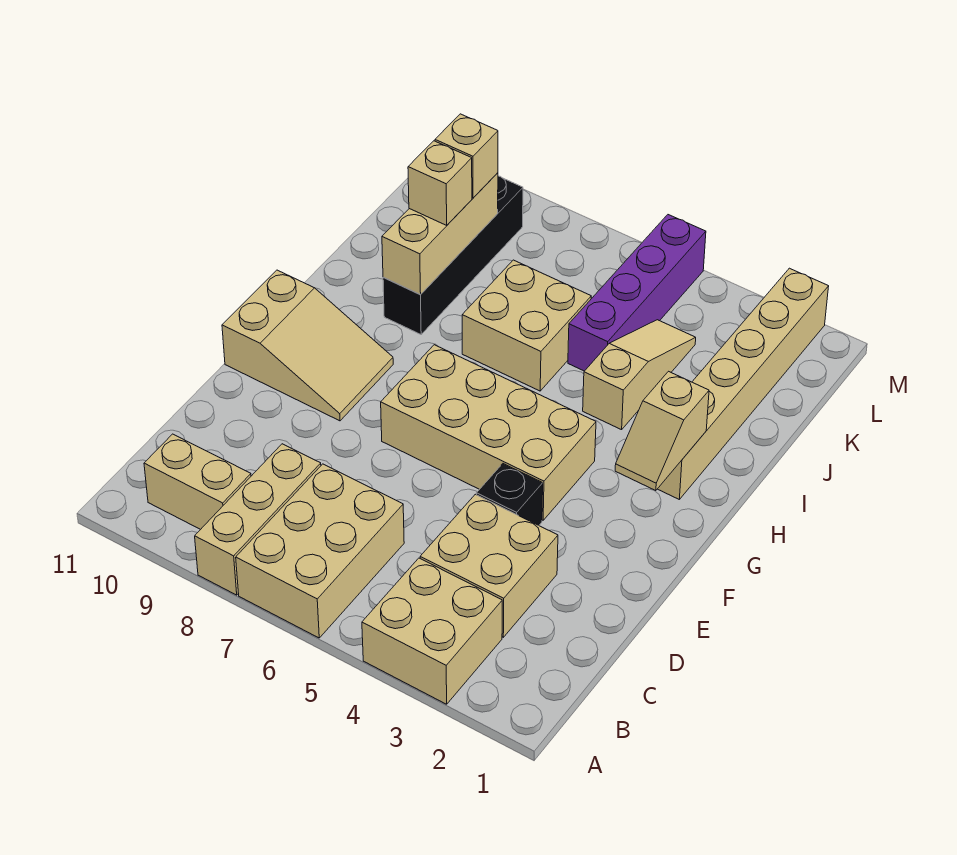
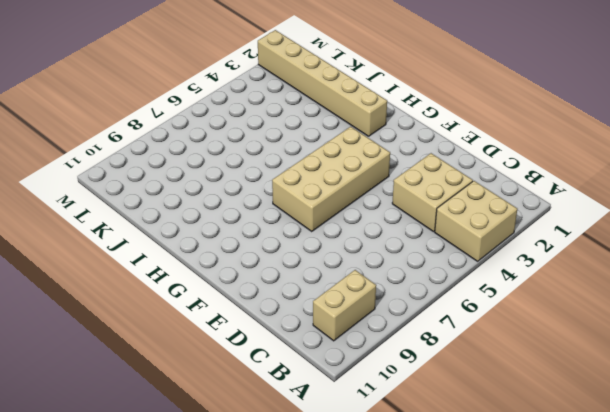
none -> tan 2x3 brick [236,464,404,638]
none -> tan 1x3 brick [195,444,321,595]
none -> black 1x1 brick [477,464,543,525]

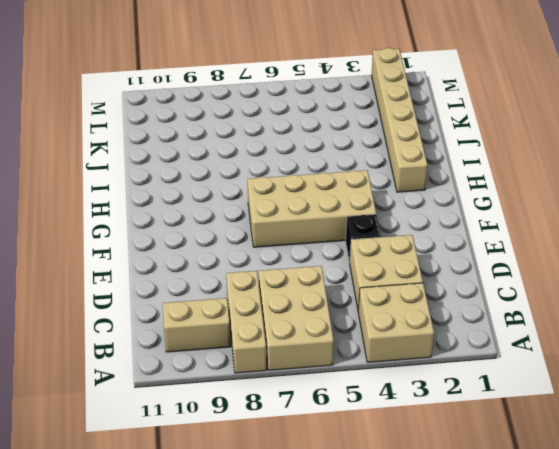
none -> tan 2x3 slope [222,270,393,421]
none -> tan 1x3 slope [583,320,696,430]
none -> tan 2x2 brick [462,260,591,391]

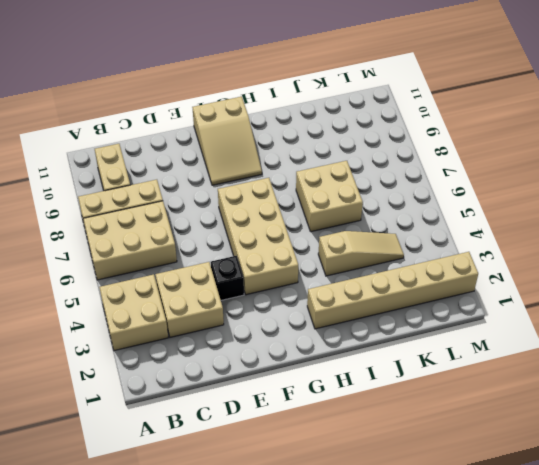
none -> black 1x4 brick [383,176,523,334]
none -> purple 1x4 brick [568,215,706,371]
none -> tan 1x2 slope [615,371,709,491]

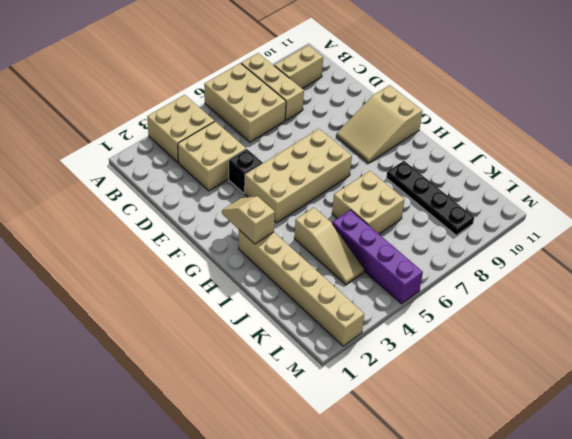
black 1x4 plate [386,161,474,235] -> black 1x4 brick [383,176,523,334]
none -> tan 1x3 brick [382,173,498,294]
none -> tan 1x1 brick [408,141,472,225]
none -> tan 1x1 brick [435,114,498,198]

